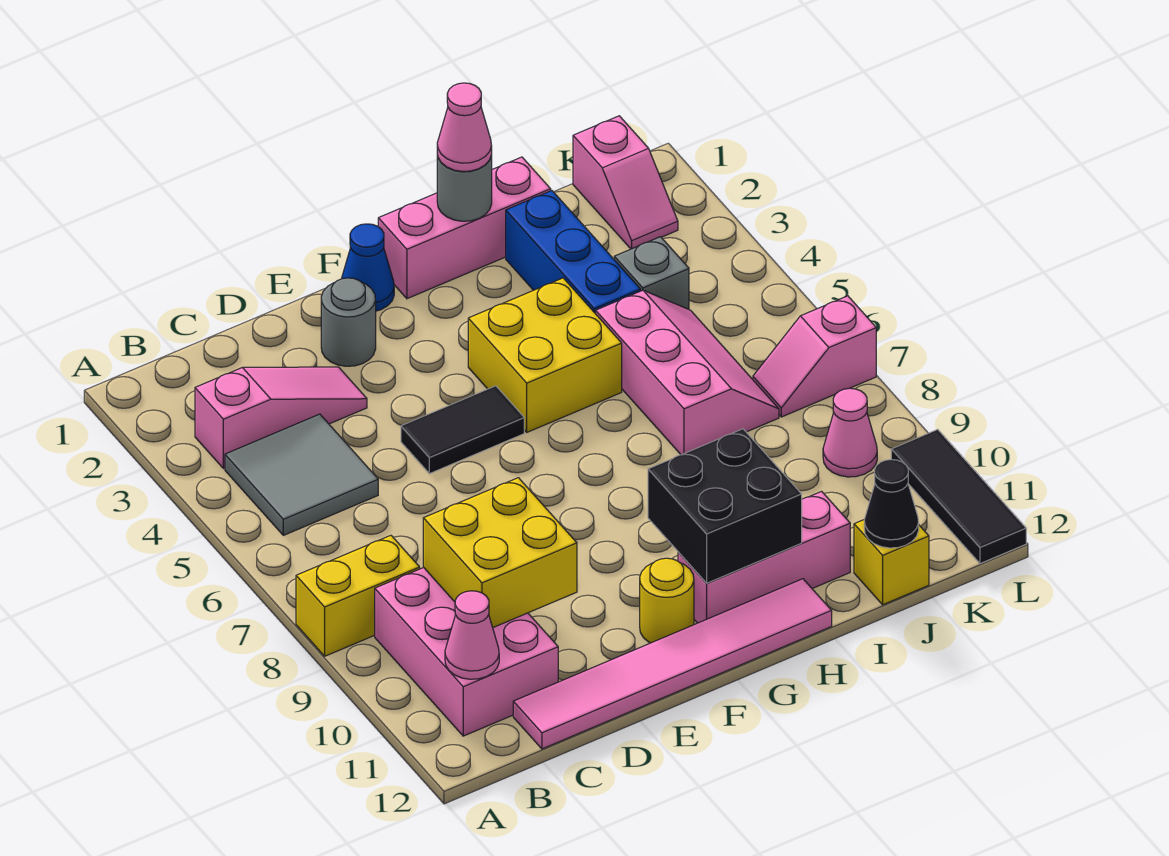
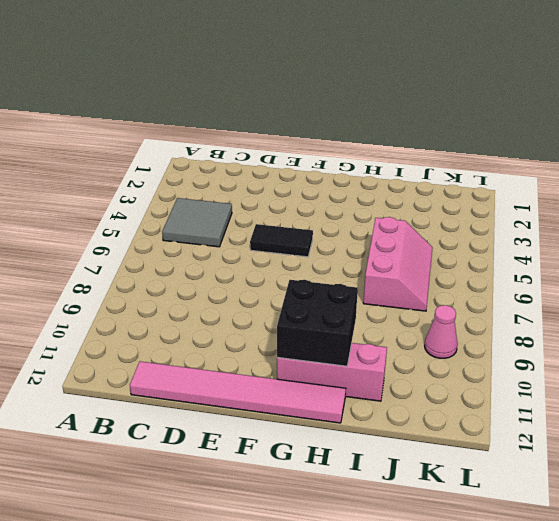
none -> yellow 1x2 brick [296,535,420,656]
none -> pink 1x3 slope [195,367,367,469]
none -> pink 2x3 brick [375,568,558,736]

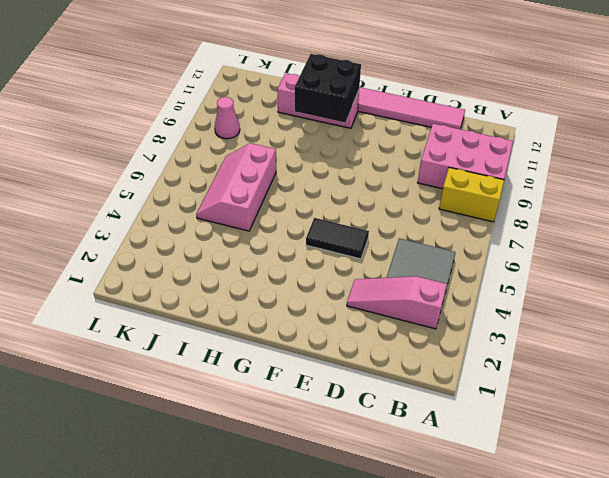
pink 2x3 brick [418,124,513,189] -> pink 2x3 brick turned to [375,568,558,736]
none -> grey 1x1 round brick [321,278,376,366]
none -> blue 1x1 cone [342,224,394,311]
none -> yellow 1x1 round brick [640,558,694,643]

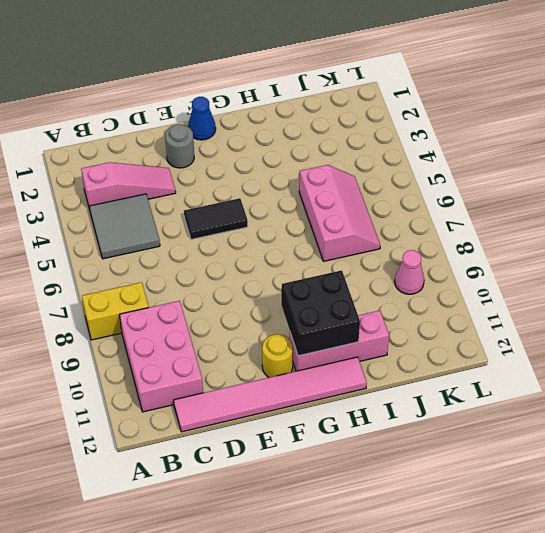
none -> pink 1x3 brick [378,157,551,299]
none -> yellow 2x2 brick [468,278,622,432]
none -> blue 1x3 brick [506,191,640,314]

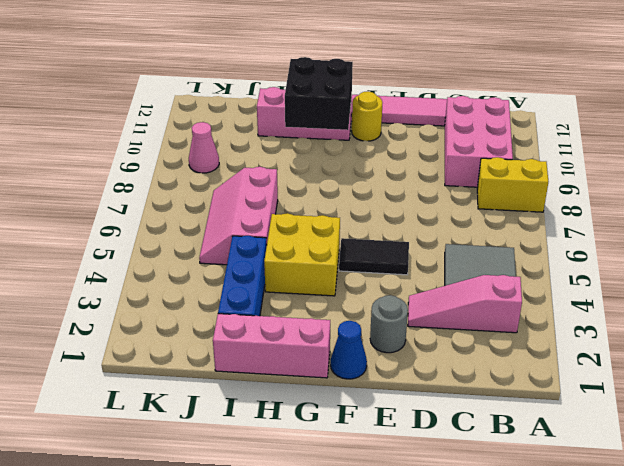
none -> grey 1x1 brick [614,237,689,309]
none -> yellow 1x1 brick [854,520,929,605]
none -> pink 1x2 slope [573,116,678,249]

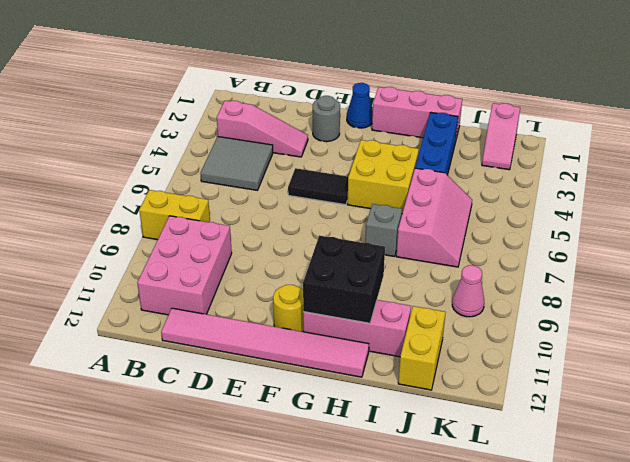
grey 1x1 brick [365,204,402,257] -> grey 1x1 brick moved to [614,237,689,309]
yellow 1x2 brick [398,306,446,390] -> yellow 1x1 brick [854,520,929,605]
none -> pink 1x2 slope [753,296,876,417]
none -> black 1x3 tile [891,429,1026,564]
none -> pink 1x1 cone [445,591,499,679]

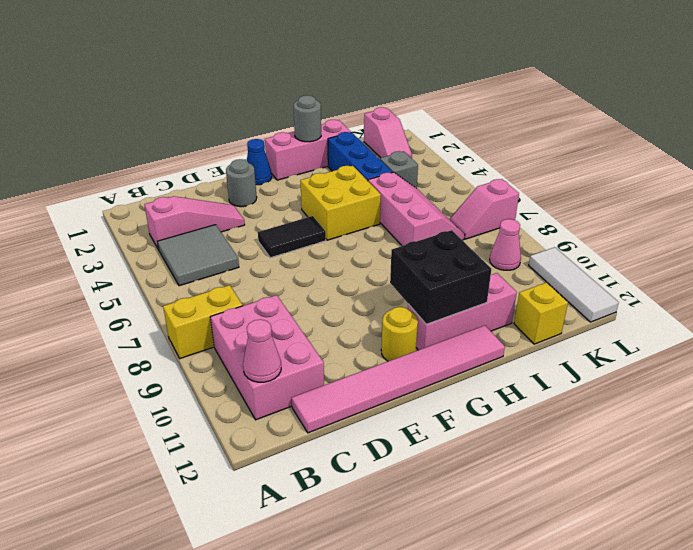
white 1x3 tile [529,247,619,322] -> black 1x3 tile [891,429,1026,564]
none -> yellow 2x2 brick [423,478,577,627]
none -> black 1x1 cone [864,460,919,548]
none -> pink 1x1 cone [437,83,492,171]

